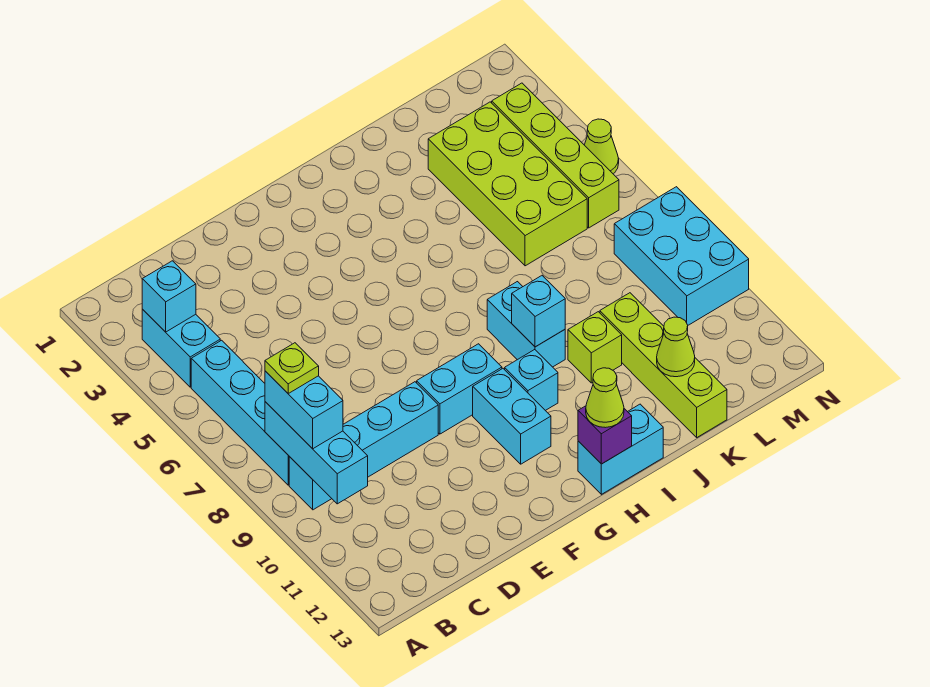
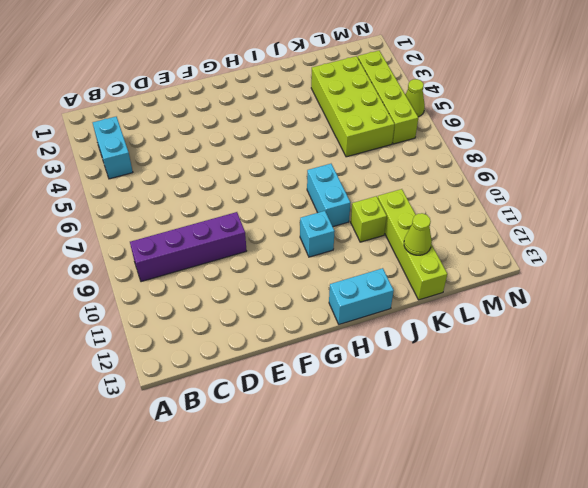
purple 1x4 brick [130,212,246,282] -> cyan 1x4 brick [289,382,438,510]
none -> cyan 1x4 brick [191,340,289,485]
none -> cyan 1x2 brick [417,344,502,434]
none -> cyan 1x2 brick [473,369,551,464]

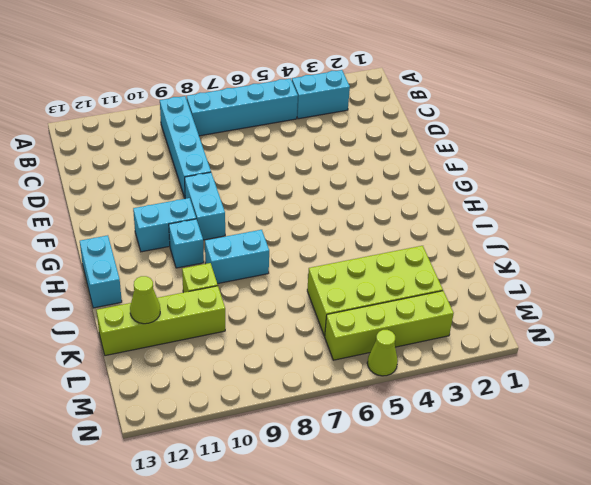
none -> cyan 2x3 brick [614,187,749,325]
none -> cyan 1x1 brick [142,261,196,332]
none -> cyan 1x3 brick [265,402,368,504]

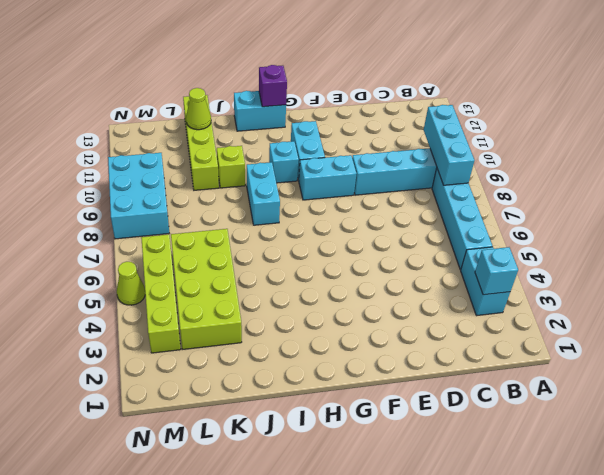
none -> cyan 1x1 brick [512,276,565,347]
none -> cyan 1x2 brick [265,371,343,449]
none -> lime 1x1 cone [586,368,624,428]

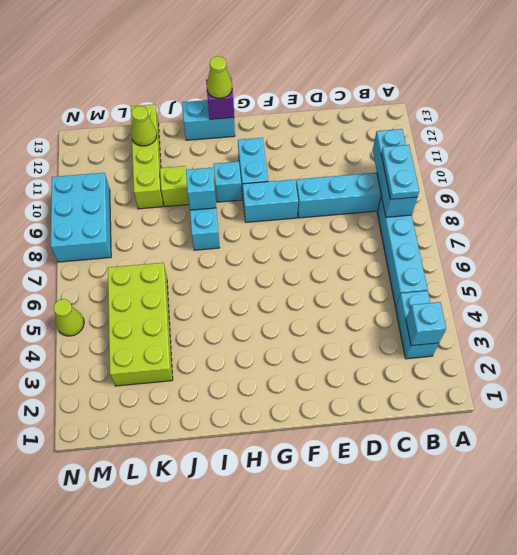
cyan 1x2 plate [381,145,419,199] -> cyan 1x2 brick [265,371,343,449]
none -> lime 1x4 brick [492,83,619,228]
none -> lime 1x1 plate [265,343,319,393]

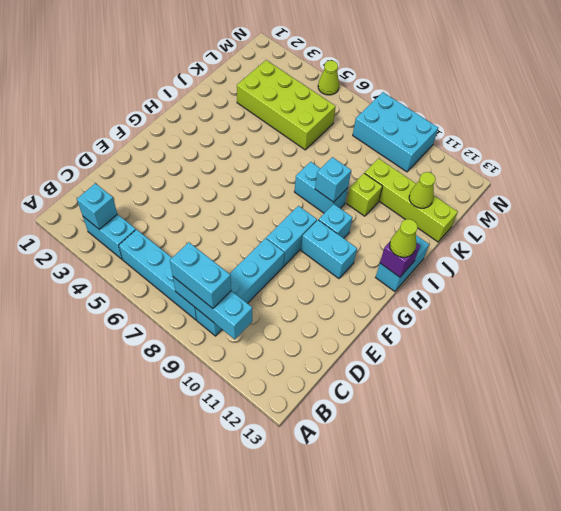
none -> lime 1x4 brick [492,83,619,228]
none -> lime 1x1 plate [265,343,319,393]

